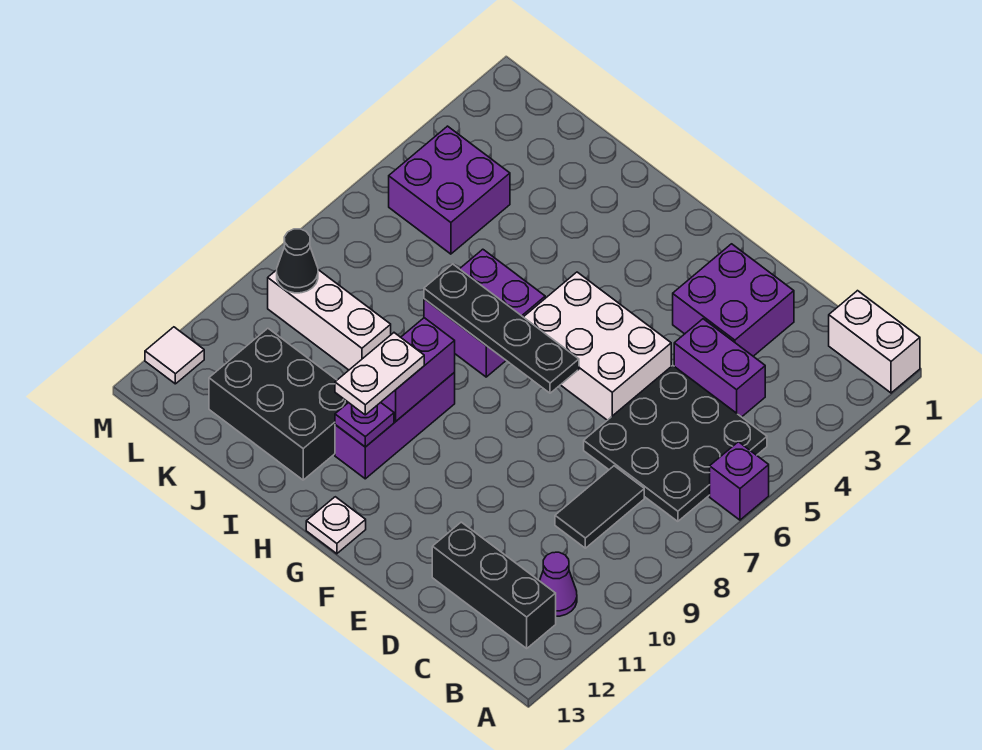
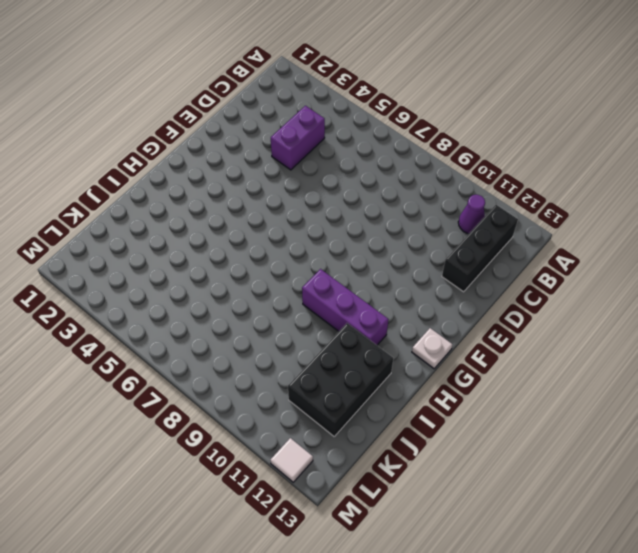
none -> white 1x2 brick [829,291,920,393]
none -> purple 1x1 brick [710,442,769,520]
none -> black 3x3 plate [584,366,767,521]

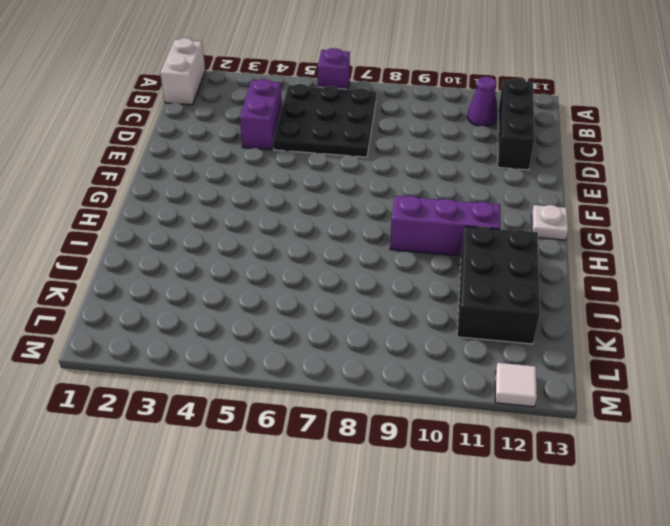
none -> black 1x2 tile [555,466,644,548]
none -> purple 2x2 brick [673,244,794,356]
none -> white 2x3 brick [524,272,671,420]

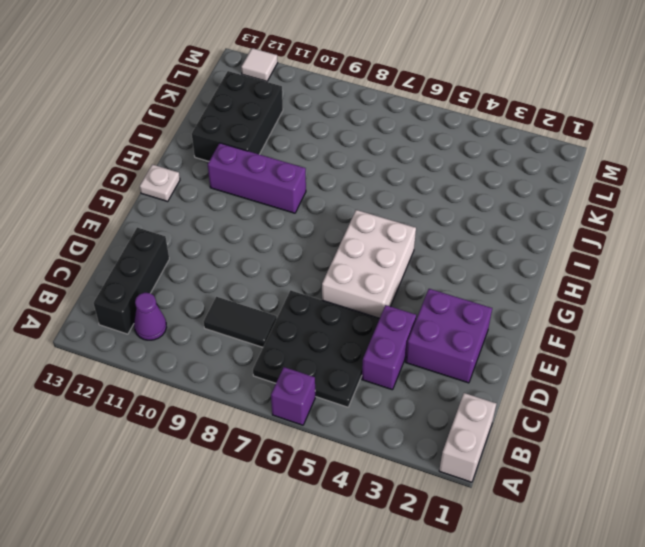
none -> purple 2x2 brick [424,249,545,377]
none -> white 1x3 brick [268,270,391,370]
none -> purple 2x2 brick [389,126,510,254]

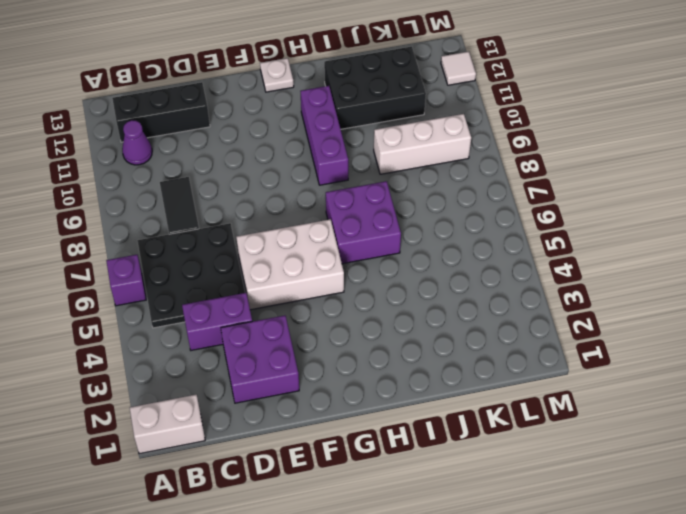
none -> purple 2x2 brick [389,126,510,254]
none -> black 1x4 plate [424,264,579,393]
none -> purple 1x2 brick [381,318,455,421]

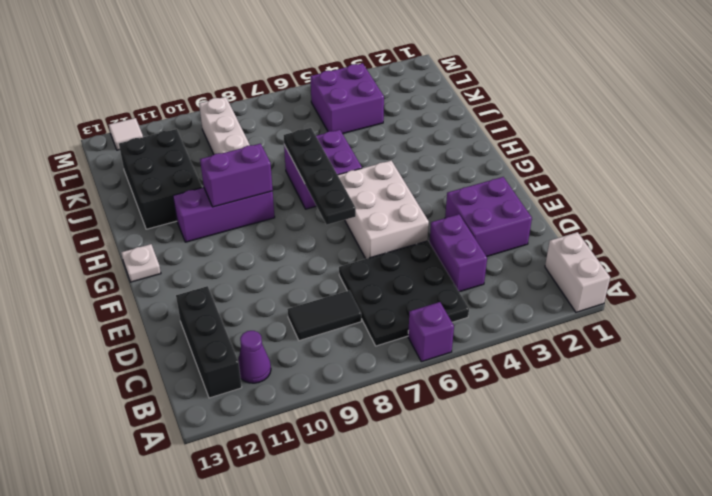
none -> purple 1x1 plate [335,402,394,447]
none -> black 1x1 cone [277,229,318,293]
none -> white 1x2 plate [335,333,424,415]

